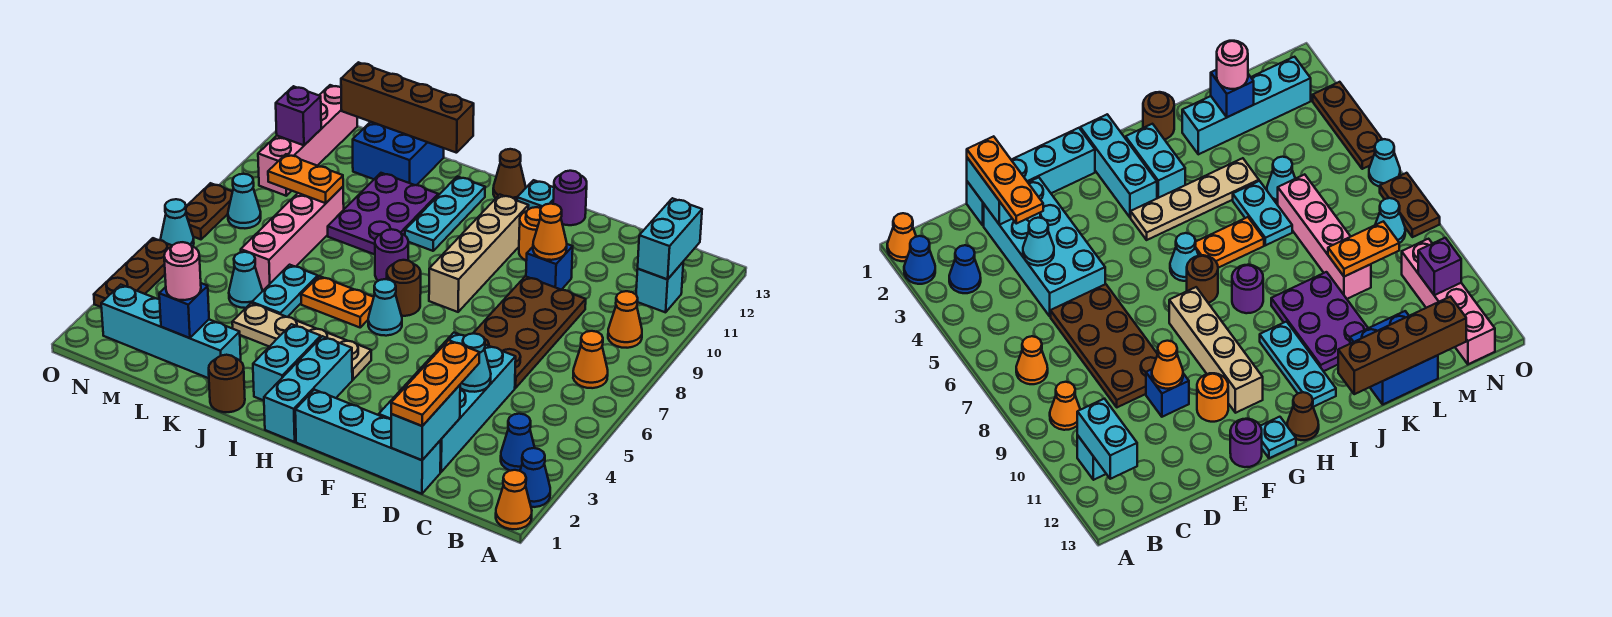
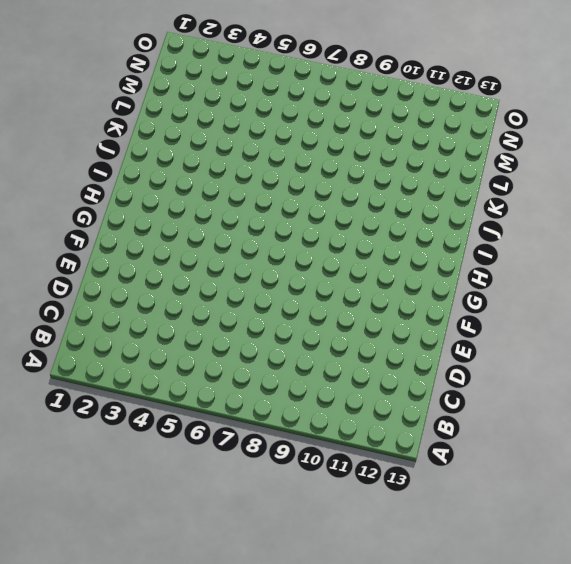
none -> orange 1x1 cone [496,470,532,529]
none -> blue 1x1 cone [520,448,550,507]
none -> blue 1x1 cone [501,414,535,471]
none -> orange 1x1 cone [573,331,608,388]

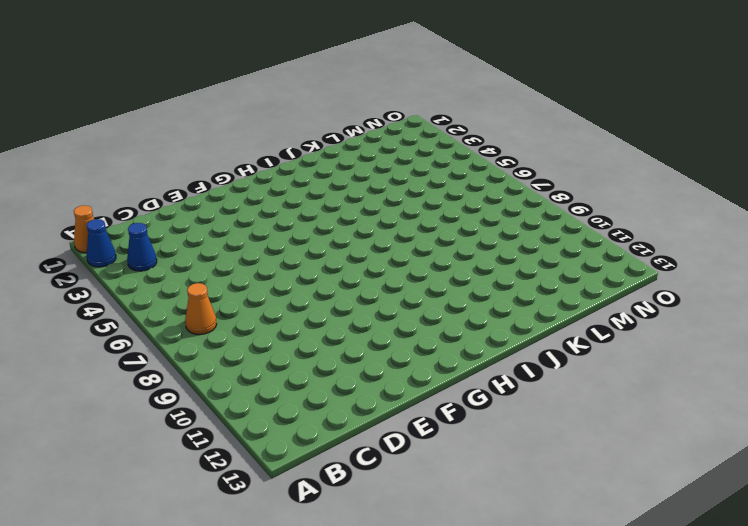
none -> orange 1x1 cone [608,291,642,348]
none -> cyan 1x1 brick [636,262,683,312]
none -> cyan 1x4 brick [295,390,441,494]
none -> cyan 2x4 brick [379,333,516,472]

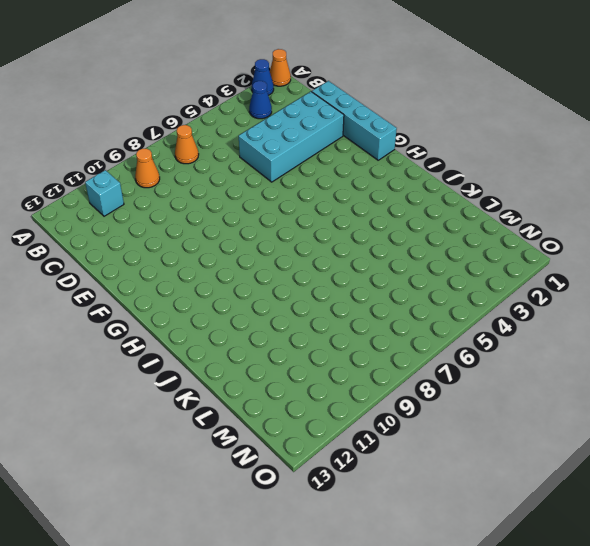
none -> brown 2x4 plate [473,276,586,388]
none -> blue 1x1 brick [526,244,573,290]
none -> orange 1x1 round brick [519,207,541,260]
none -> purple 1x1 round brick [553,171,587,225]

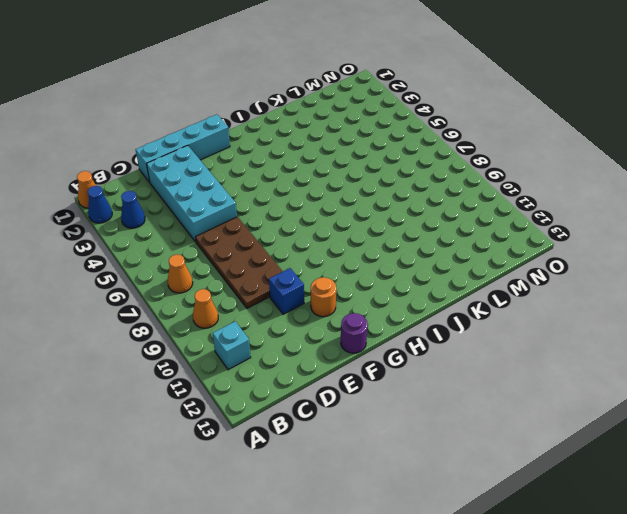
none -> tan 1x4 brick [429,195,529,312]
none -> cyan 1x1 plate [517,180,554,209]
none -> cyan 1x3 brick [264,336,352,442]
none -> tan 1x4 plate [232,303,371,380]

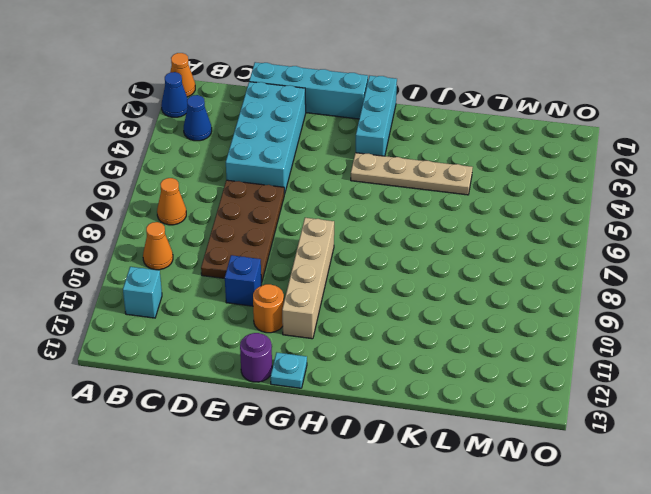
none -> cyan 1x1 cone [368,279,402,336]
none -> brown 1x1 round brick [387,260,421,316]
none -> brown 1x1 cone [493,149,526,200]
none -> cyan 1x2 brick [253,324,321,400]

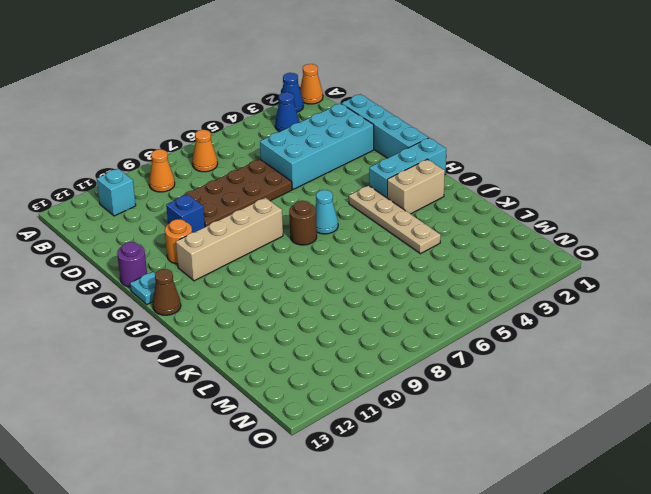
tan 1x2 brick [387,159,445,214] -> cyan 1x2 brick [253,324,321,400]
none -> orange 1x2 plate [301,276,374,327]
none -> purple 1x1 round brick [375,229,408,281]
none -> cyan 1x3 plate [405,176,485,251]
none -> brown 1x1 round brick [209,355,245,412]

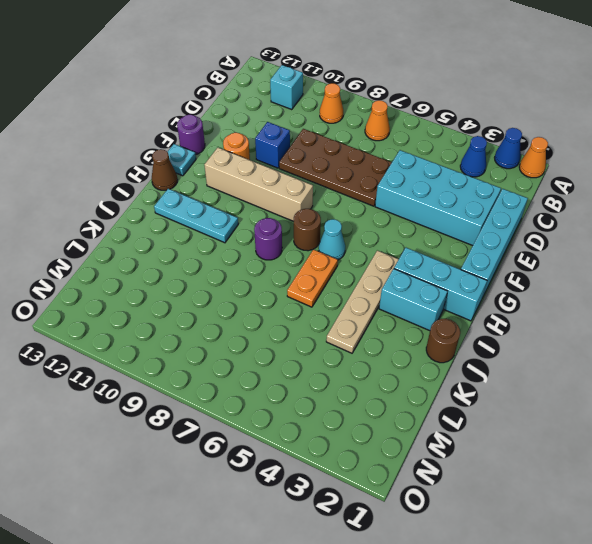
none -> purple 2x3 plate [328,173,438,254]
none -> cyan 1x4 brick [101,285,241,378]
none -> cyan 1x2 plate [252,265,318,317]
none -> blue 2x2 brick [353,122,444,185]

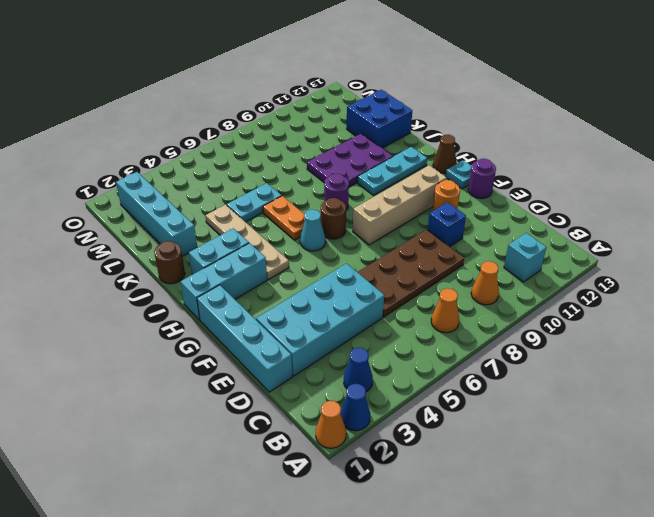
none -> cyan 1x1 cone [229,252,262,308]
none -> pink 1x4 brick [241,187,344,290]
none -> cyan 1x1 cone [228,174,261,228]
none -> pink 1x4 brick [258,85,357,196]

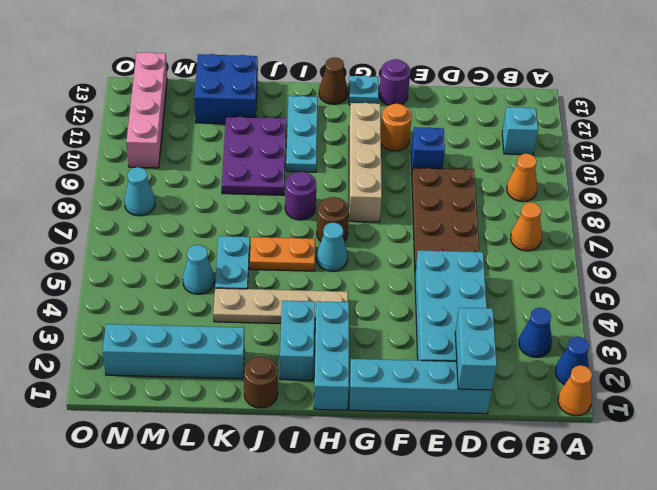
none -> pink 1x4 brick [241,187,344,290]
none -> brown 1x3 plate [94,238,172,307]
none -> cyan 1x1 cone [160,199,194,246]
none -> brown 1x2 plate [186,183,233,239]

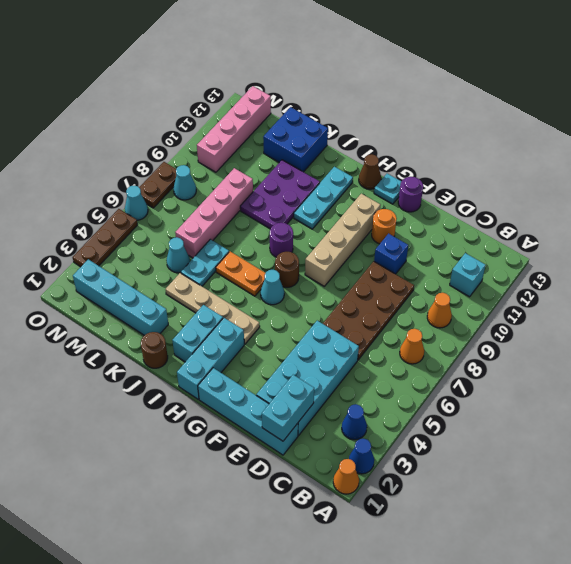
none -> cyan 1x2 brick [638,198,702,279]
none -> cyan 1x1 cone [460,334,491,392]
none -> orange 1x1 cone [533,204,567,260]
none -> brown 1x4 brick [341,62,474,153]

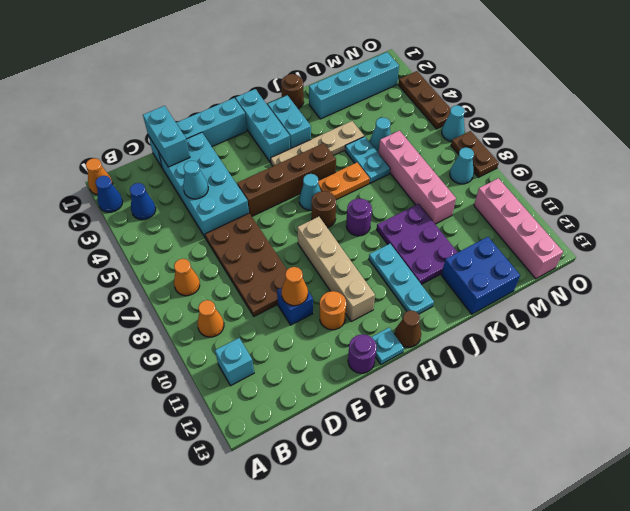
brown 1x4 brick [237,143,336,216] -> brown 1x4 brick moved to [341,62,474,153]
none -> cyan 1x2 brick [638,198,702,279]
none -> blue 1x1 brick [159,283,209,338]
none -> orange 1x2 plate [268,154,343,203]
none -> purple 1x1 brick [276,86,321,145]

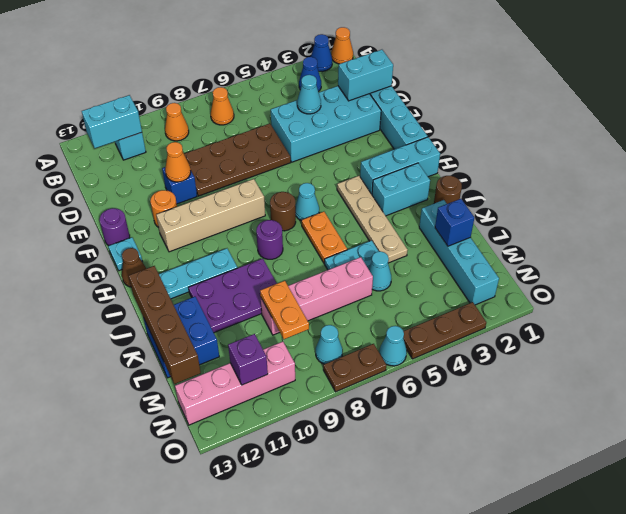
none -> orange 1x3 plate [391,340,479,426]
none -> pink 1x1 round brick [164,242,201,300]

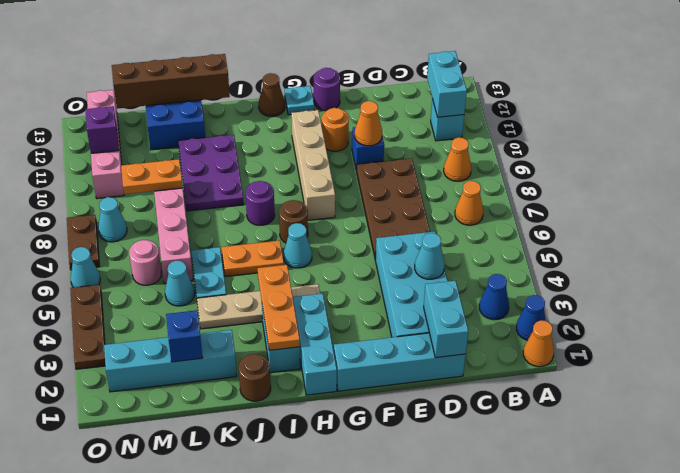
orange 1x3 plate [258,265,300,350] -> orange 1x3 plate moved to [391,340,479,426]
pink 1x1 round brick [129,240,161,285] -> pink 1x1 round brick moved to [164,242,201,300]
none -> cyan 1x3 plate [405,176,485,251]

